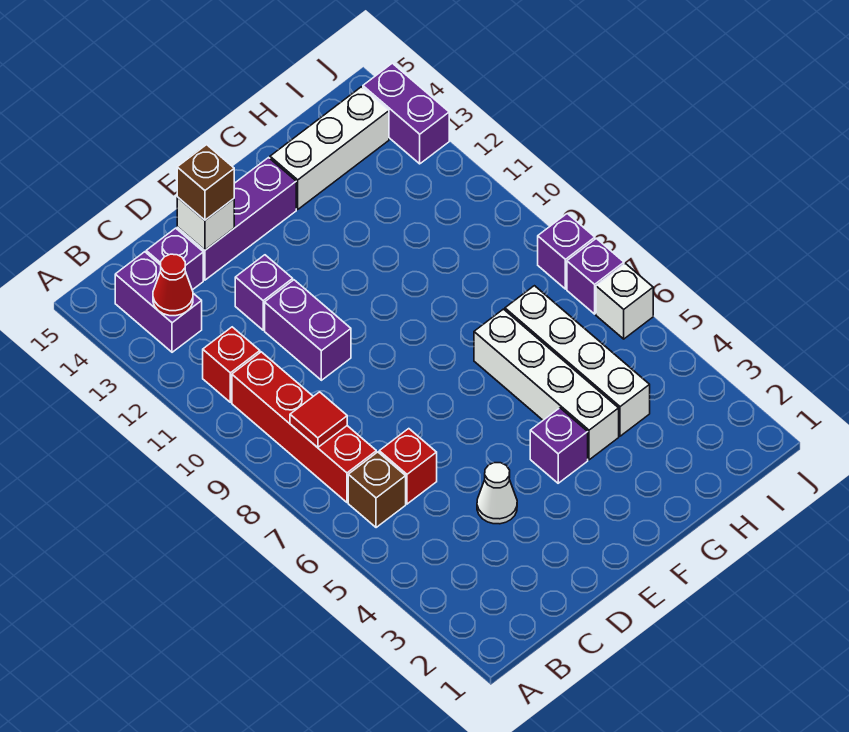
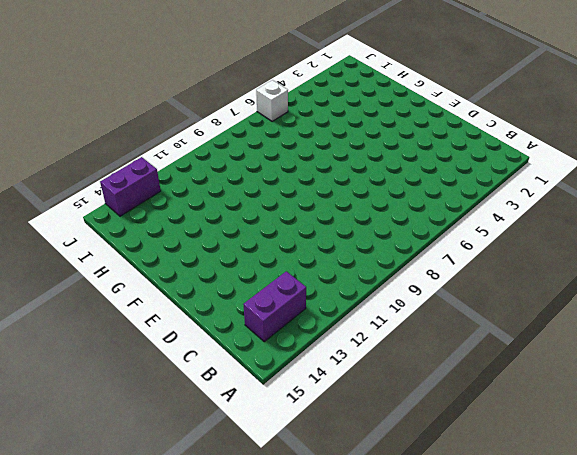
none -> brown 1x1 brick [348,452,406,528]
none -> red 1x4 brick [232,352,376,502]
none -> red 1x1 brick [203,327,260,402]

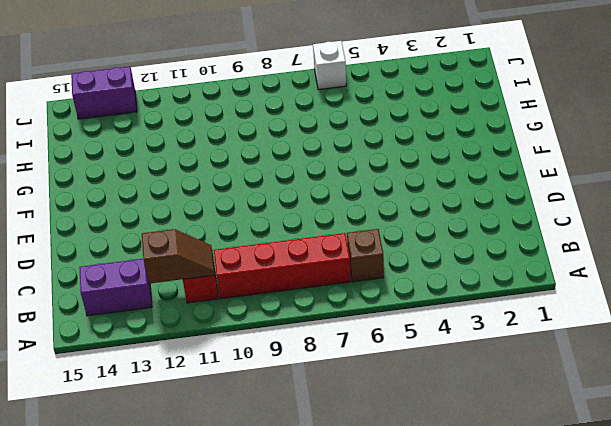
brown 1x2 slope [142,229,215,284] -> none
none -> red 1x1 brick [379,429,437,504]
none -> purple 1x1 brick [146,228,203,290]
none -> white 1x1 cone [477,463,517,524]

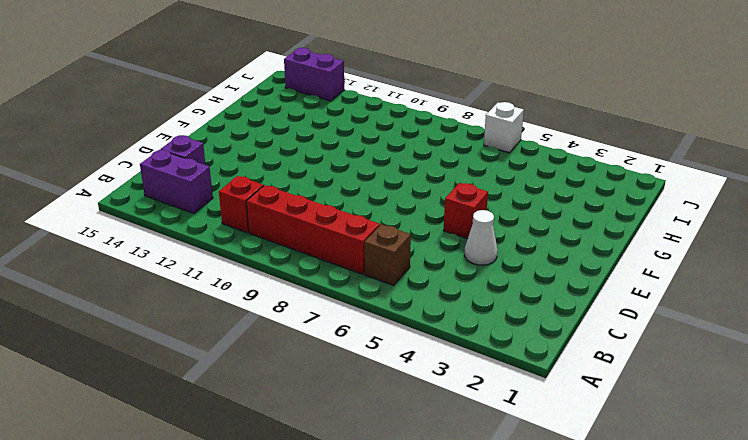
red 1x1 brick [444,183,488,239] -> red 1x1 brick moved to [379,429,437,504]
none -> purple 1x2 brick [265,280,351,380]
none -> purple 1x1 brick [235,255,293,330]
none -> purple 1x3 brick [177,158,296,280]

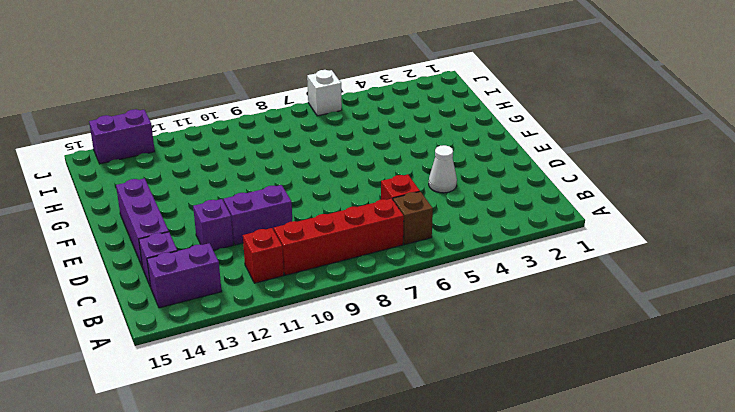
none -> purple 1x1 brick [530,408,588,483]
none -> white 1x4 brick [474,309,619,460]
none -> white 1x3 brick [270,87,389,209]

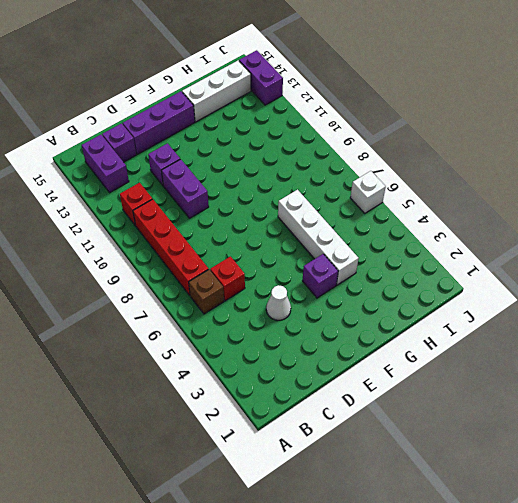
none -> white 1x4 brick [505,286,650,436]
none -> purple 1x1 brick [567,238,624,314]
none -> purple 1x1 brick [538,214,595,289]

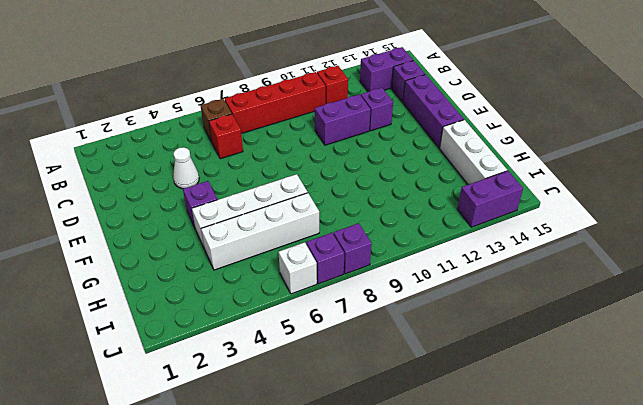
none -> red 1x1 tile [290,392,347,447]
none -> red 1x1 cone [153,254,193,316]
none -> white 1x1 brick [177,197,234,250]

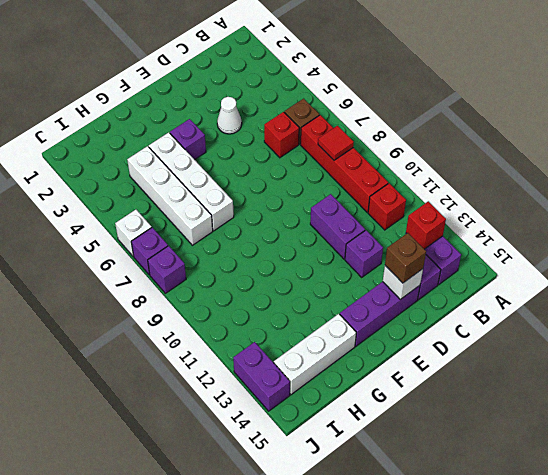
red 1x1 brick [406,201,446,249] -> red 1x1 cone [153,254,193,316]

